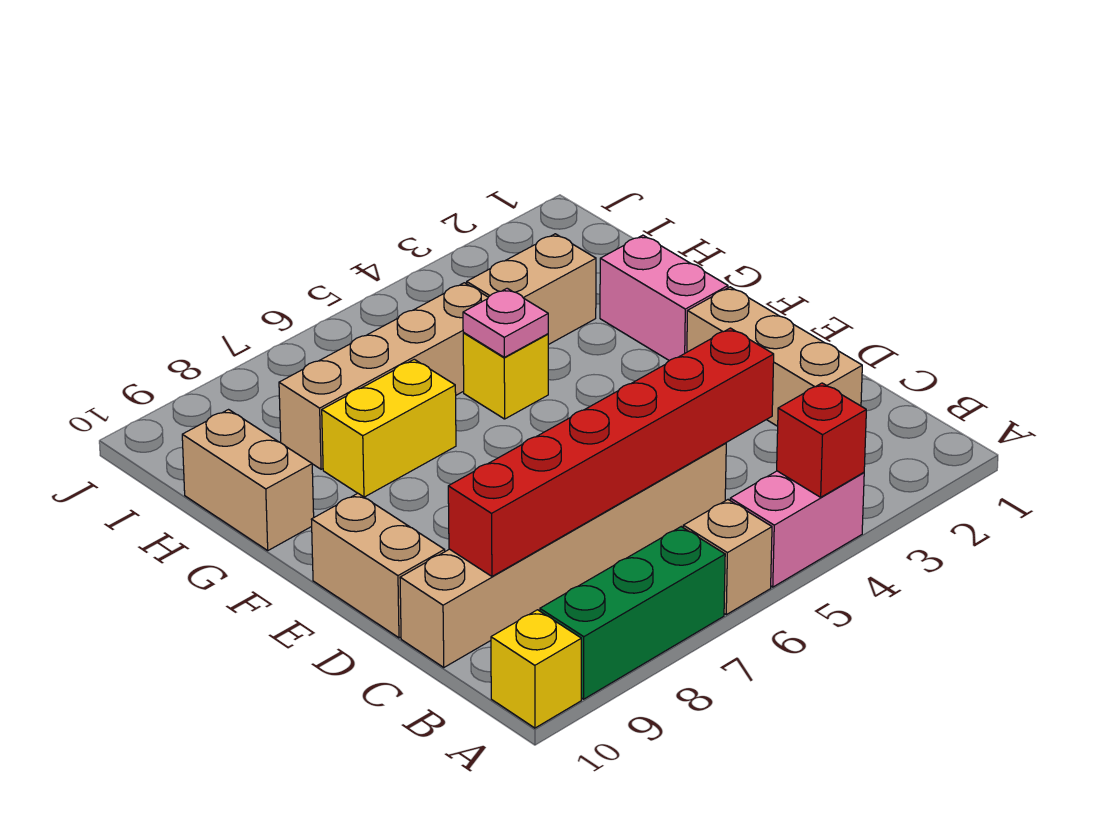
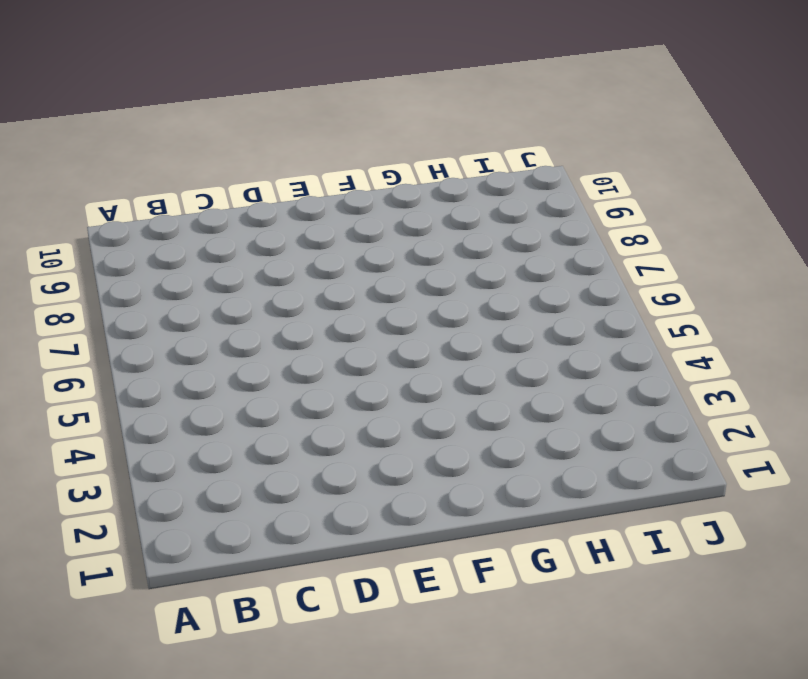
none -> pink 1x2 brick [730,471,864,587]
none -> tan 1x1 brick [683,500,772,615]
none -> green 1x3 brick [540,527,725,699]

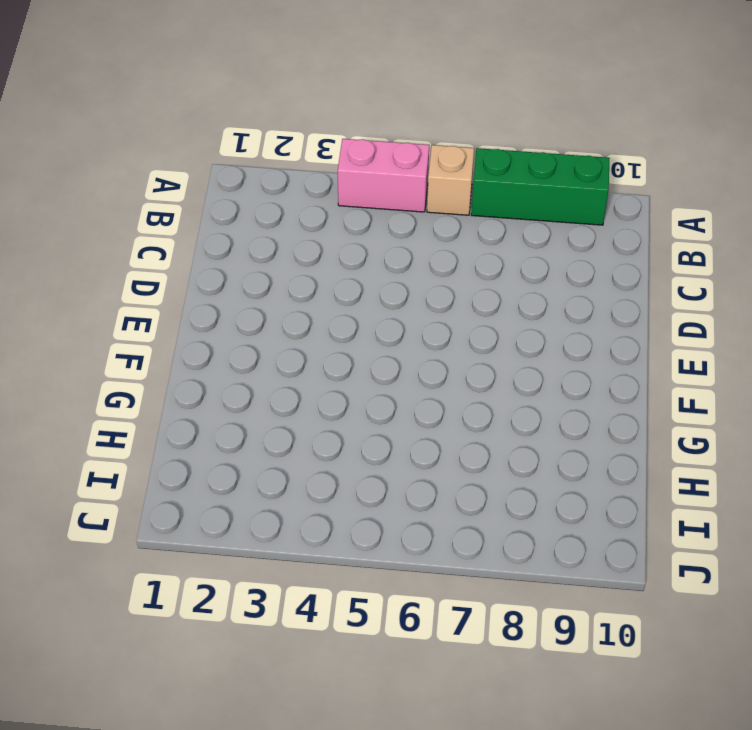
none -> yellow 1x1 brick [491,610,581,728]
none -> tan 1x3 brick [687,287,862,426]
none -> tan 1x6 brick [400,443,726,667]

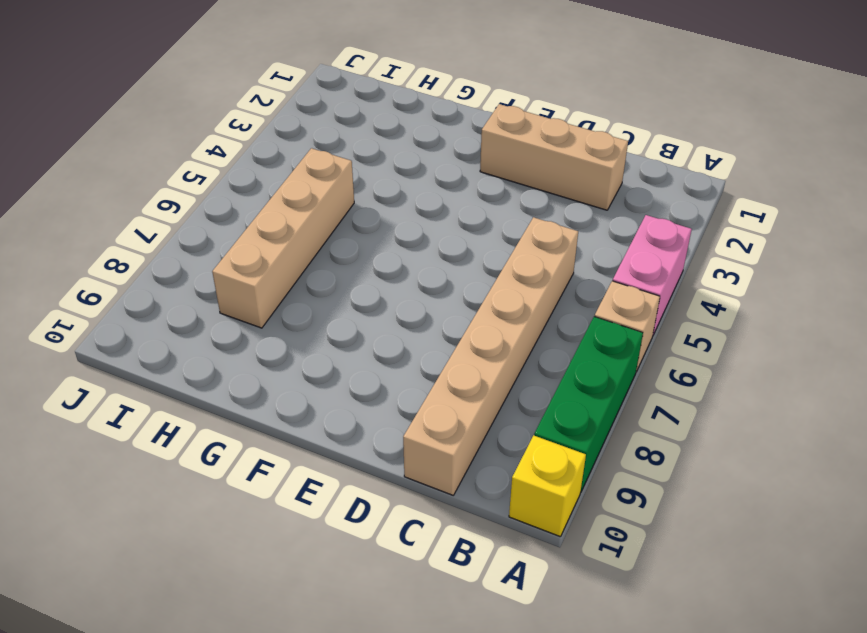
none -> tan 1x2 brick [311,493,445,638]
none -> pink 1x2 brick [600,235,728,360]
none -> yellow 1x1 brick [463,333,548,419]

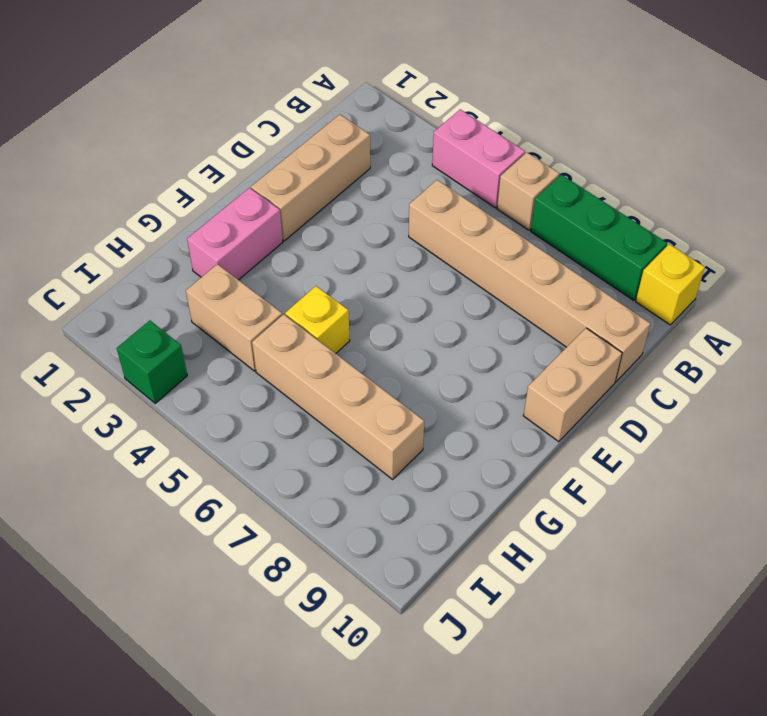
green 1x1 brick [117,321,187,403] -> none
none -> yellow 1x2 brick [322,359,456,497]
none -> tan 1x2 brick [182,410,314,550]
none -> red 1x1 brick [777,383,866,497]

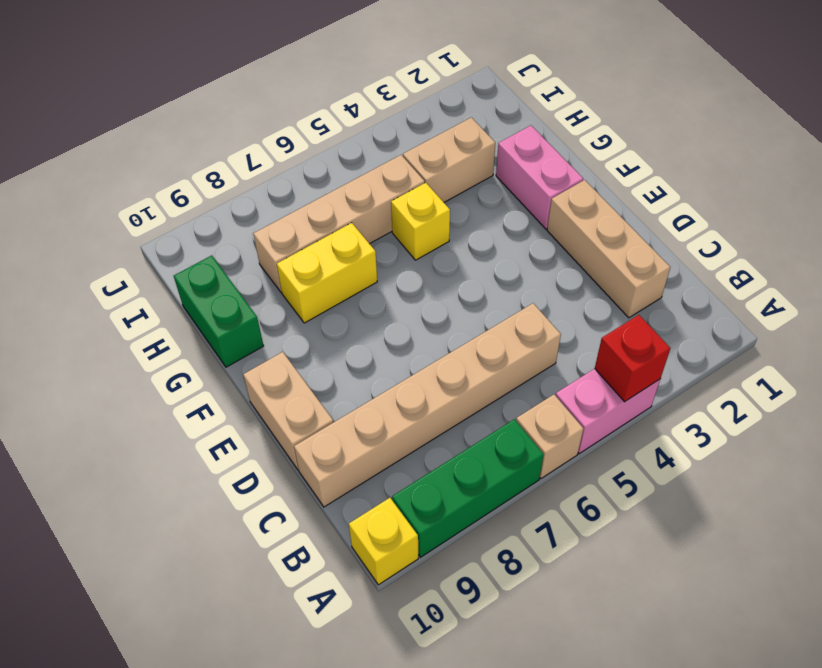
green 1x2 brick [174,255,264,367] -> tan 1x2 brick [182,410,314,550]
none -> red 1x6 brick [448,328,774,576]
none -> pink 1x1 plate [463,288,548,357]

